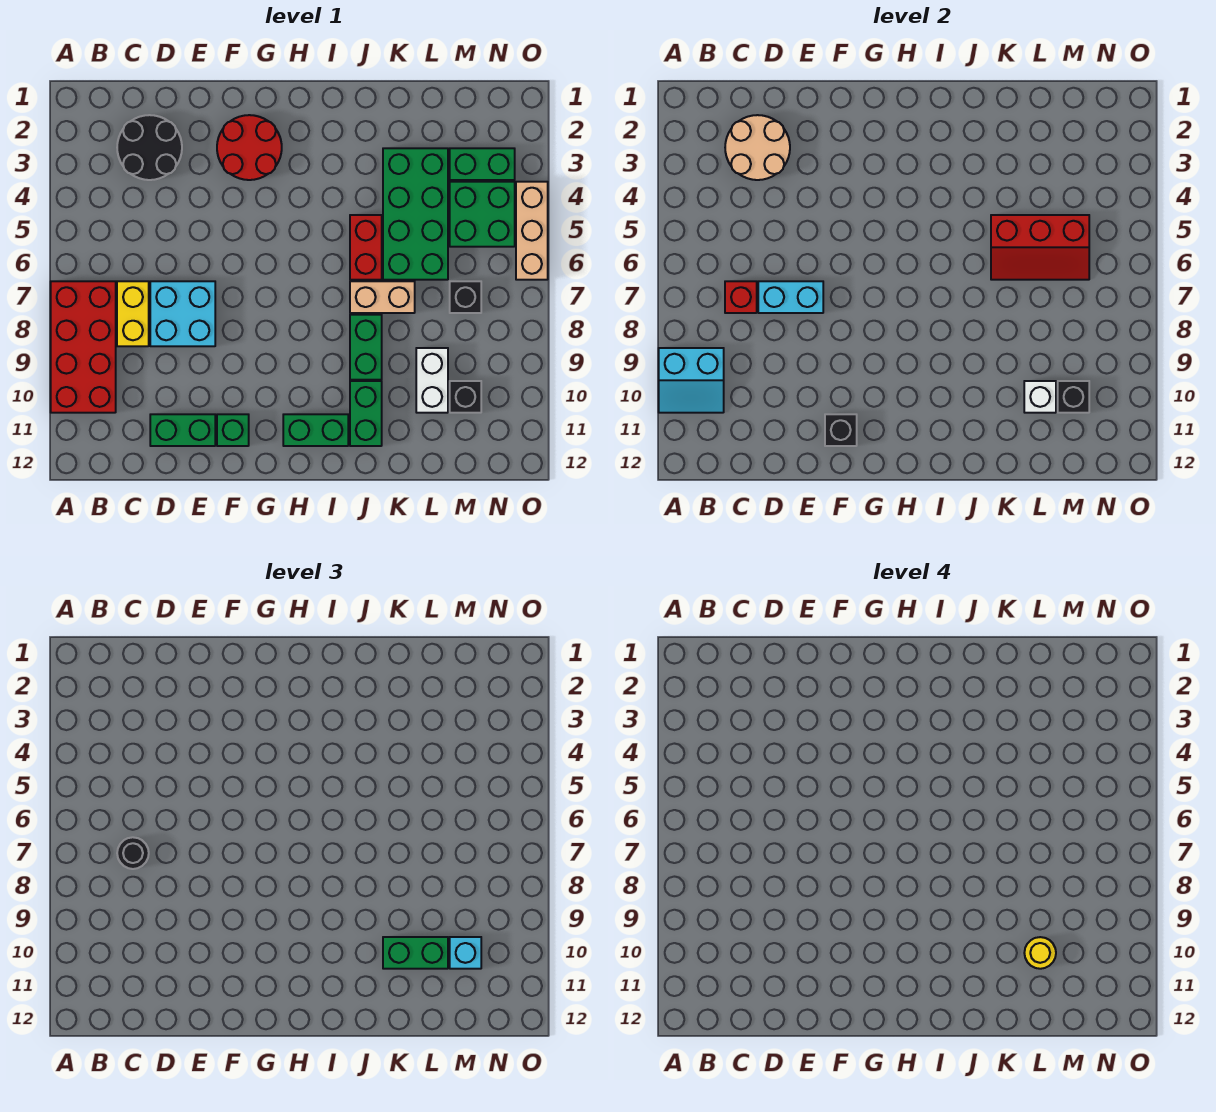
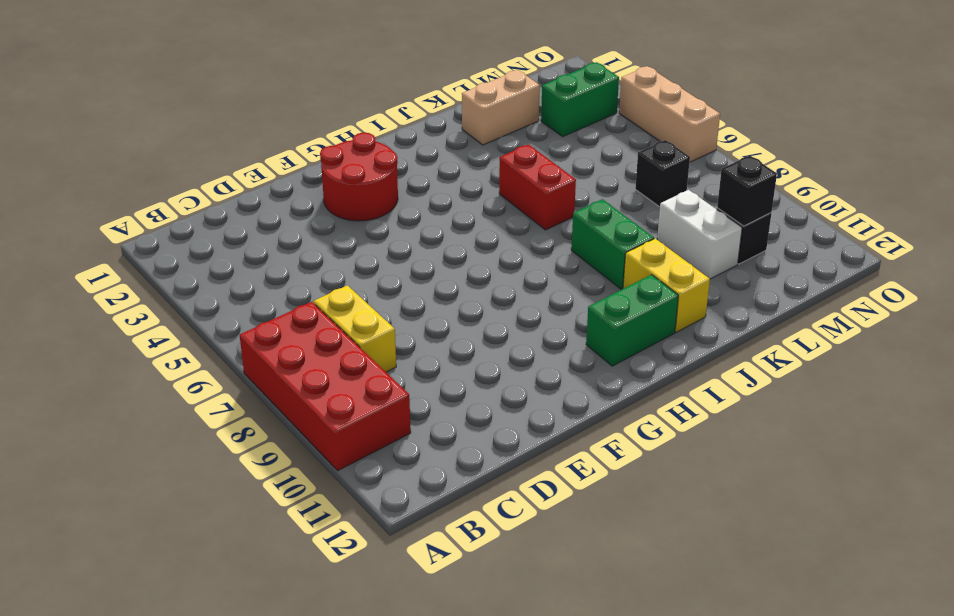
yellow 1x2 brick [623,238,710,332] -> green 1x2 brick [350,381,382,446]
tan 1x2 brick [462,70,540,145] -> tan 1x2 brick moved to [350,281,415,313]
none -> black 2x2 round brick [117,115,182,180]
none -> cyan 2x2 brick [150,281,215,346]
none -> green 1x2 brick [150,414,215,446]
none -> green 1x1 brick [217,414,249,446]

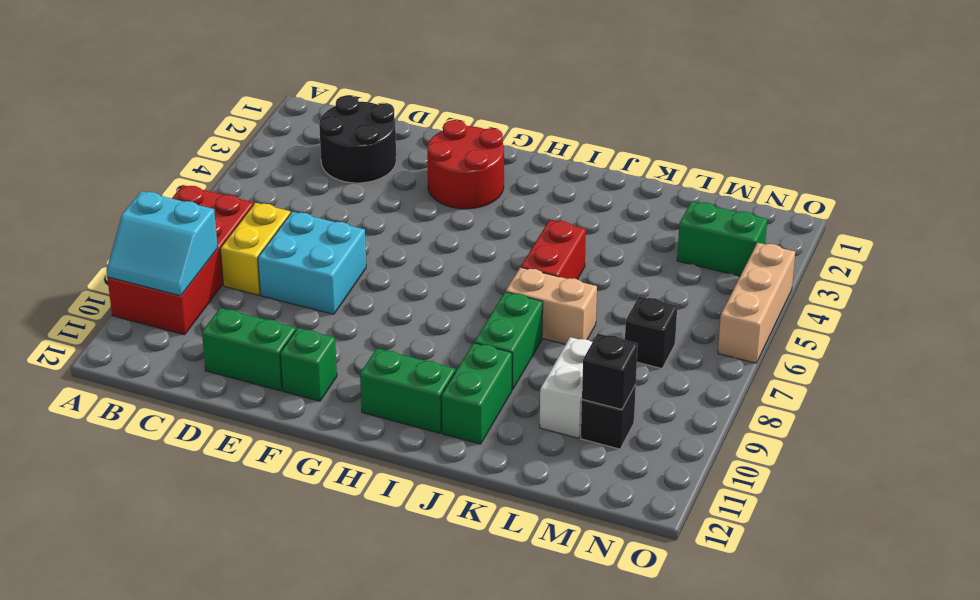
none -> green 2x4 brick [383,148,448,280]
none -> green 2x2 brick [450,182,515,247]
none -> tan 2x2 round brick [725,115,790,180]
none -> red 1x1 brick [725,281,757,313]

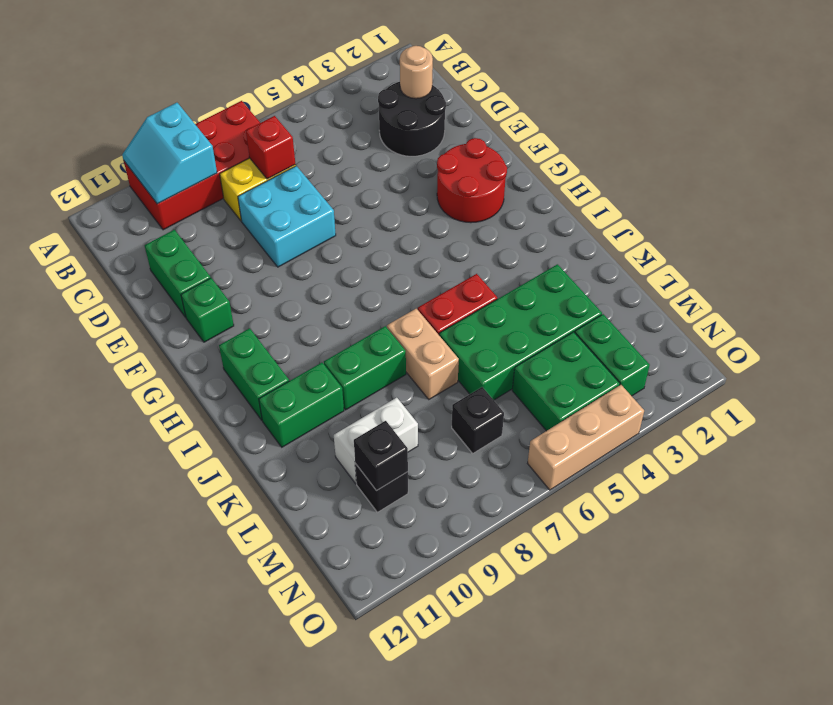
tan 1x1 round brick [400,46,433,99] -> tan 2x2 round brick [725,115,790,180]
none -> cyan 1x2 brick [758,281,823,313]
none -> black 1x1 brick [825,414,857,446]
none -> red 2x3 slope [991,215,1089,280]
none -> white 1x1 brick [1024,381,1056,413]

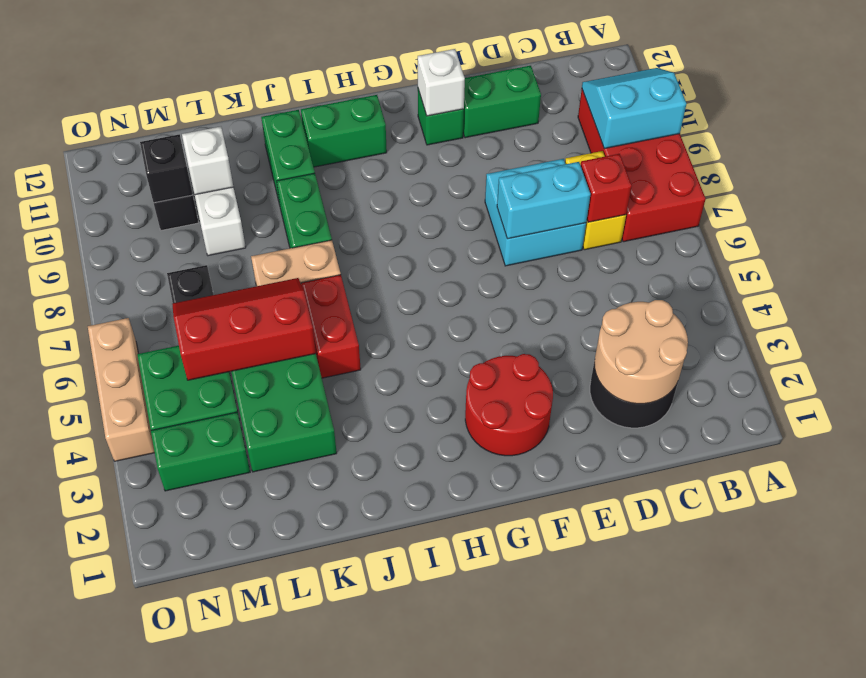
white 1x1 brick [418,49,465,116] -> black 1x1 brick [825,414,857,446]
none -> black 1x1 round brick [117,837,149,869]
none -> green 1x2 brick [383,937,448,969]
none -> cyan 1x1 brick [450,937,481,969]
none -> yellow 1x1 round brick [1024,937,1056,969]

